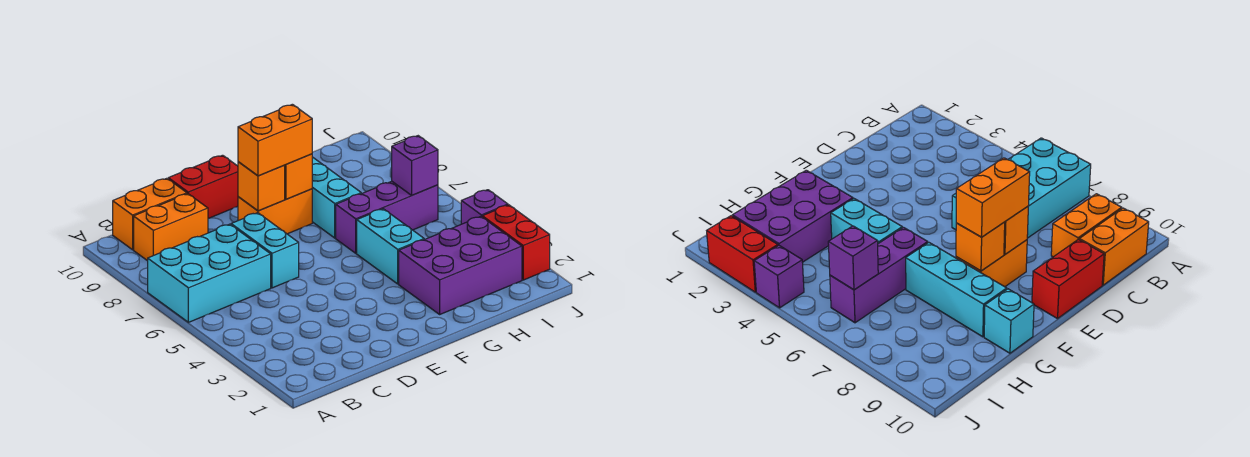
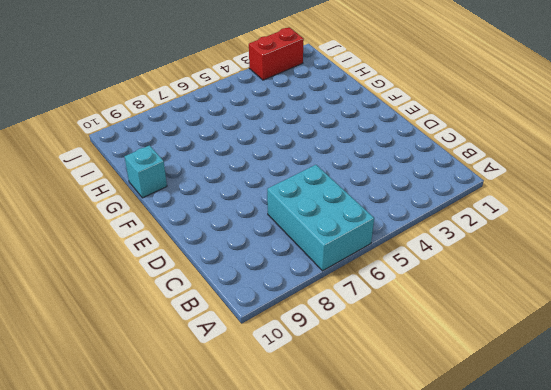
none -> orange 1x2 brick [134,194,208,261]
none -> orange 1x2 brick [113,178,187,250]
none -> cyan 1x2 brick [231,213,299,288]

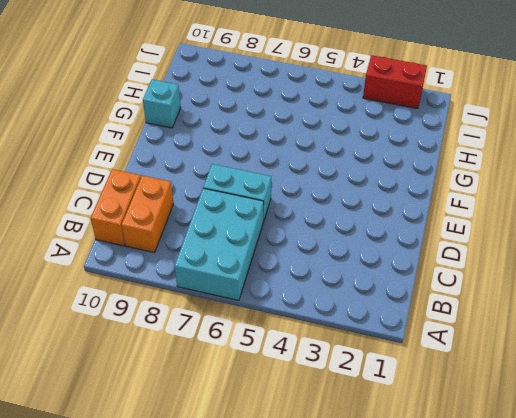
none -> red 1x2 brick [168,155,238,218]
none -> orange 1x2 brick [238,189,312,234]
none -> purple 2x3 brick [399,217,522,314]

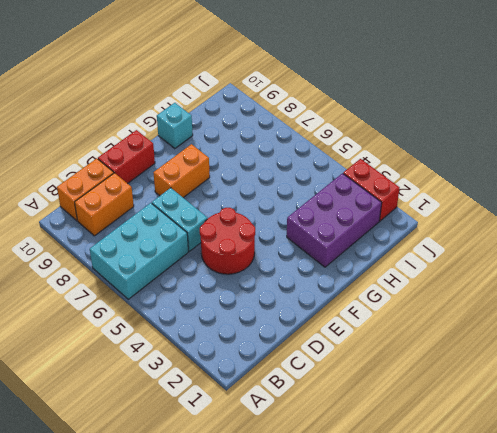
red 2x2 round brick [200,208,255,274] -> none
none -> cyan 1x2 brick [357,209,424,284]
none -> purple 1x3 brick [336,181,438,253]
none -> cyan 1x3 brick [312,157,361,238]

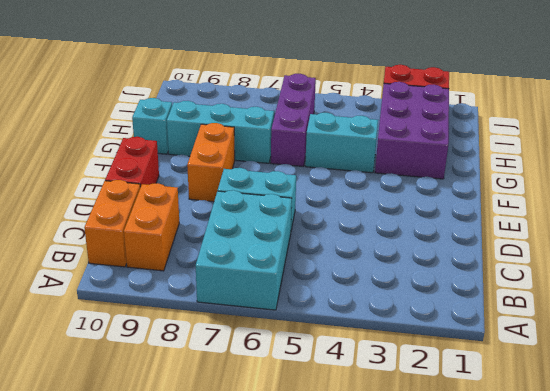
none -> purple 1x1 brick [461,190,508,224]
none -> orange 1x1 brick [238,162,285,211]
none -> orange 1x1 brick [284,154,312,199]

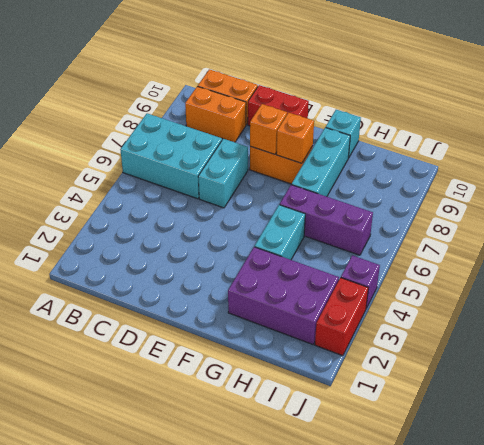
none -> purple 1x1 brick [392,136,438,195]
none -> orange 1x2 brick [238,104,312,176]

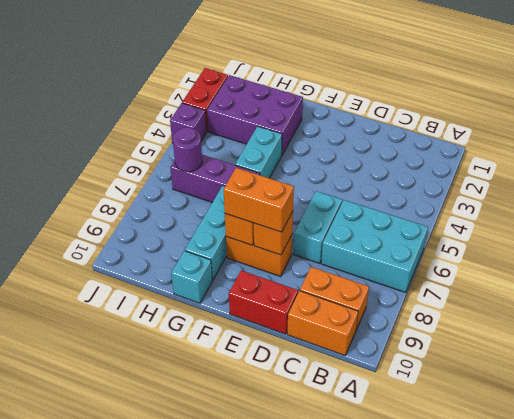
purple 1x1 round brick [173,127,202,172] -> purple 1x1 brick [392,136,438,195]

